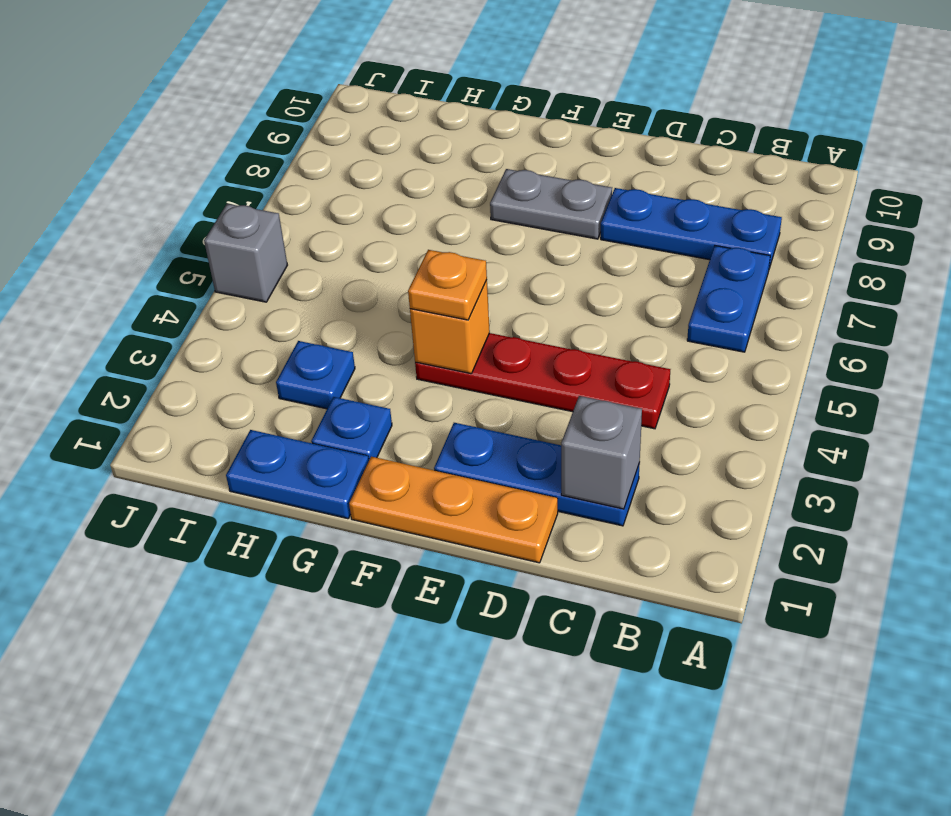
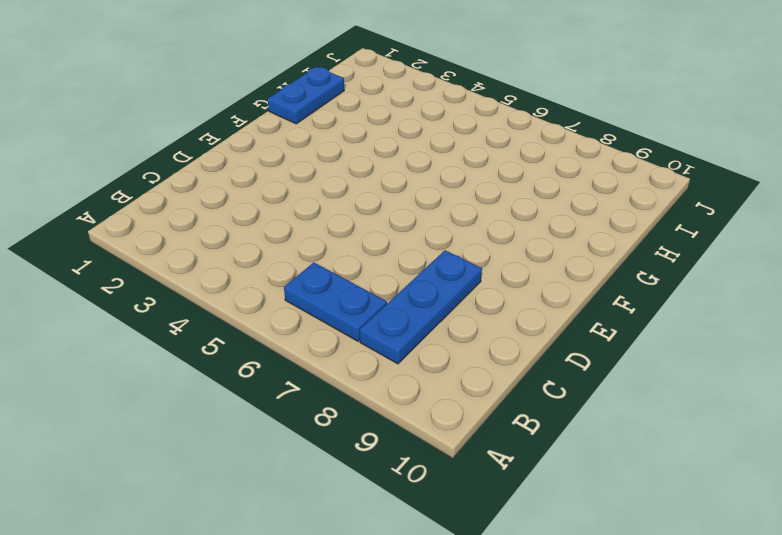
none -> blue 1x3 plate [434,423,640,526]
none -> red 1x4 plate [415,333,670,429]
none -> orange 1x3 plate [349,457,558,563]

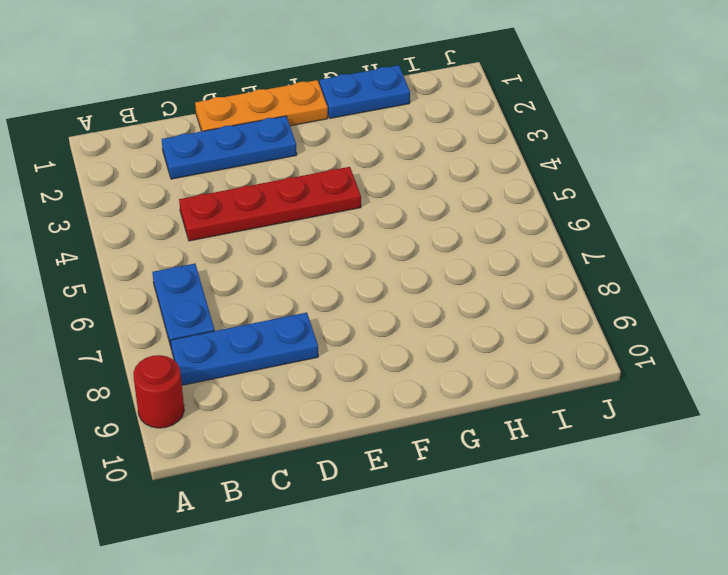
red 1x1 round brick [133,355,184,428] -> none
none -> grey 1x2 plate [490,169,612,239]
none -> blue 1x1 plate [311,397,392,460]
none -> blue 1x1 plate [276,341,355,409]

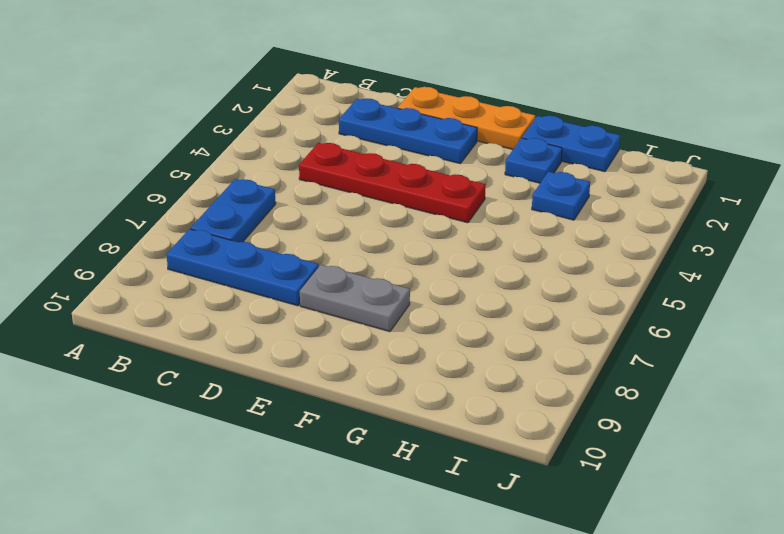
none -> grey 1x1 brick [204,204,287,302]
none -> grey 1x1 brick [561,396,642,509]
none -> orange 1x1 brick [410,280,490,374]

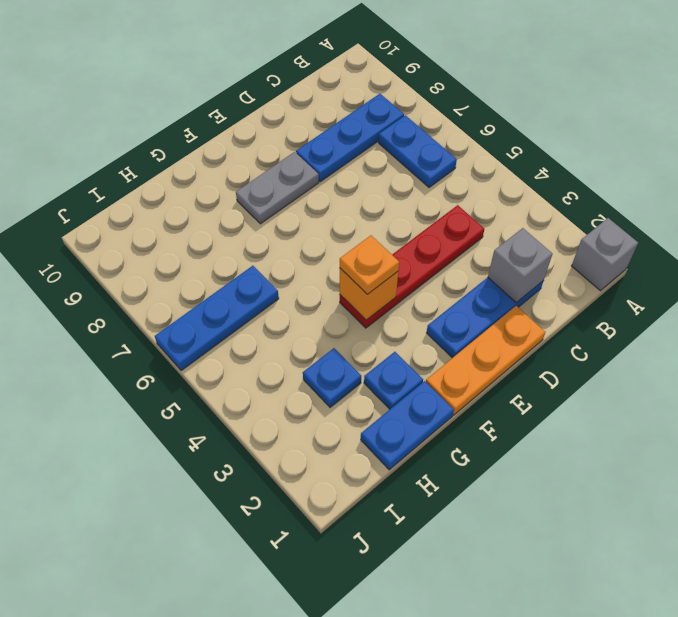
grey 1x1 brick [572,218,638,291] -> grey 1x1 brick moved to [204,204,287,302]
blue 1x3 plate [155,266,279,371] -> none

